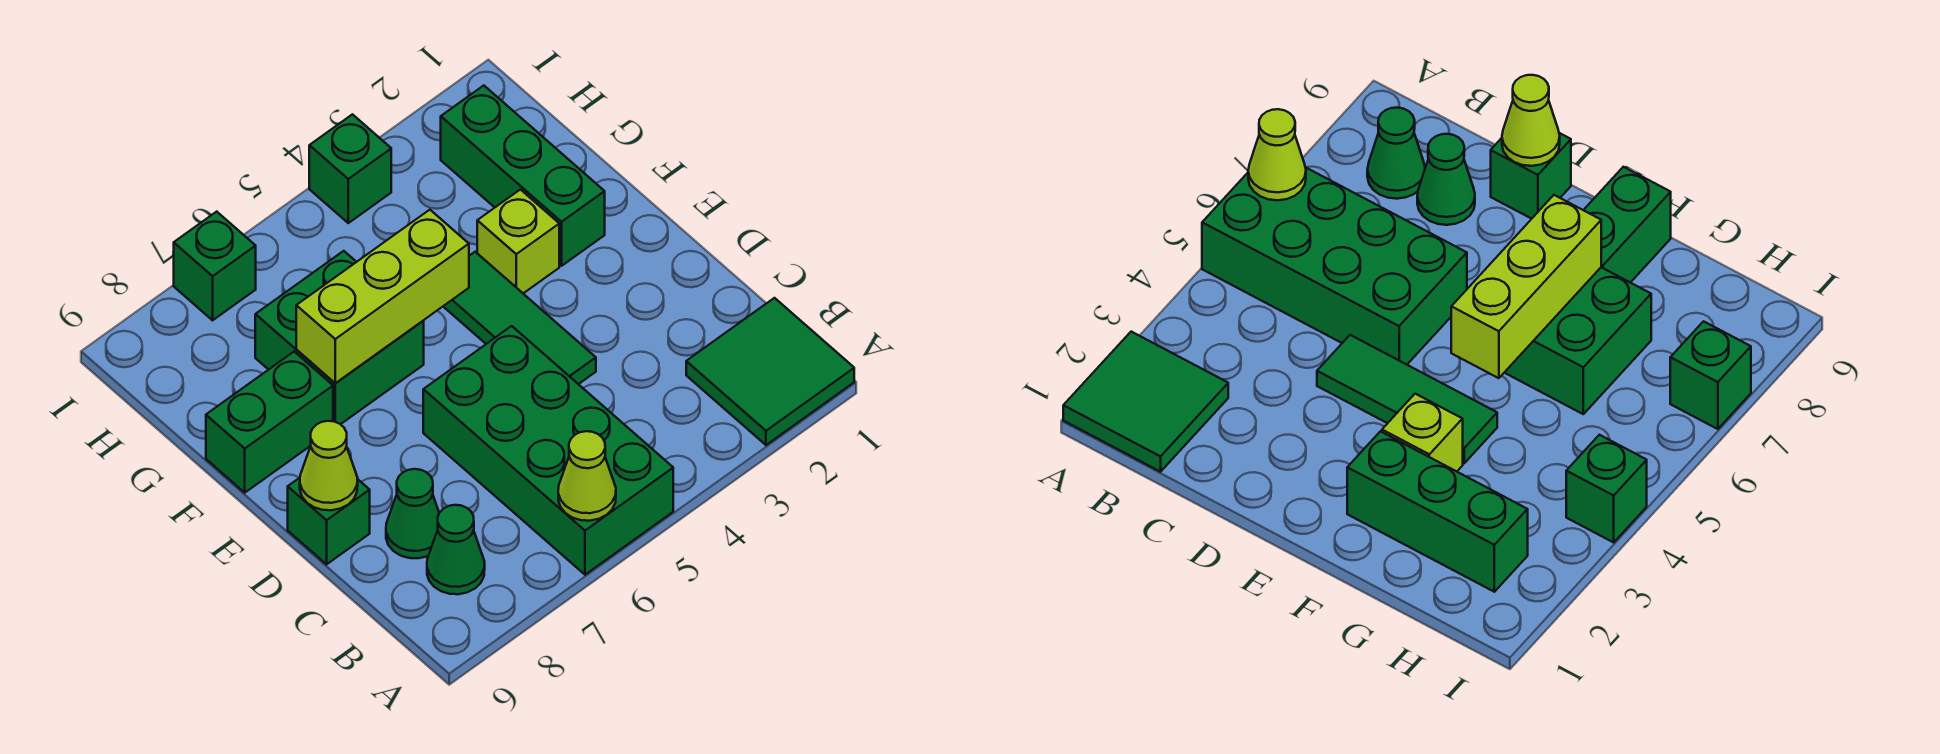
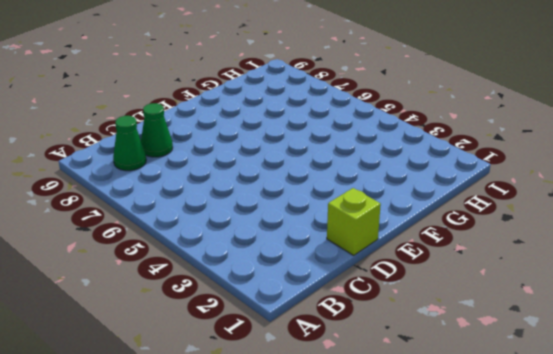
lime 1x1 brick [327,188,381,255] -> lime 1x1 brick moved to [477,190,559,293]
none -> green 2x2 tile [686,298,854,445]
none -> green 2x4 brick [423,326,673,575]
none -> green 1x3 tile [443,252,596,384]

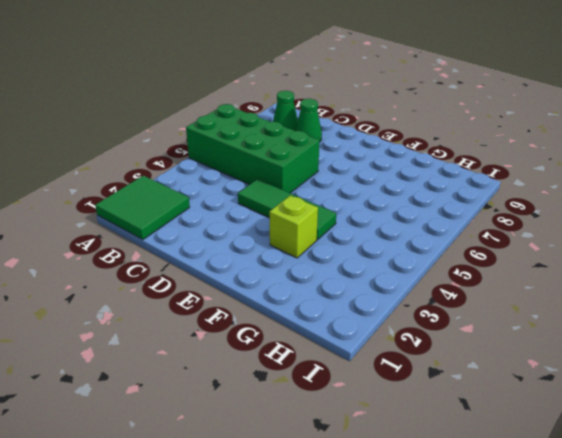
none -> green 1x1 brick [288,478,370,564]
none -> green 1x3 brick [441,86,605,266]
none -> green 2x2 brick [255,251,424,424]

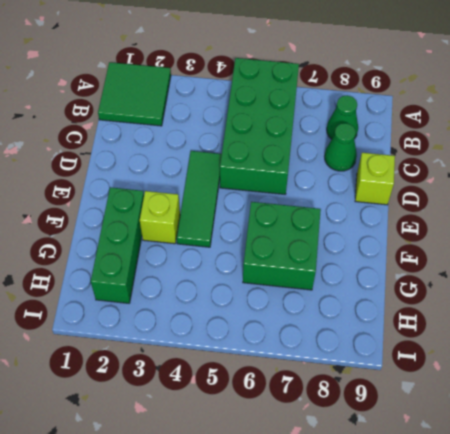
lime 1x1 brick [355,153,395,205] -> green 1x1 brick [288,478,370,564]
none -> green 1x2 brick [206,352,333,493]
none -> green 1x1 brick [309,114,391,223]
none -> green 1x1 brick [174,212,256,320]

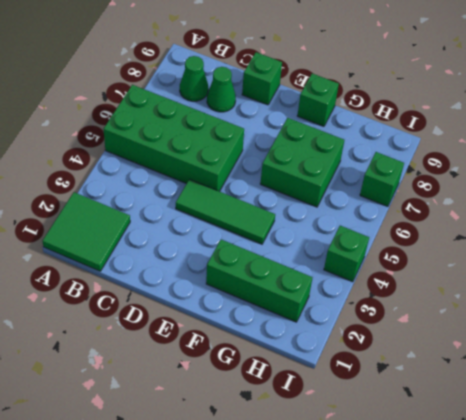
green 1x1 brick [297,73,339,126] -> green 1x2 brick [206,352,333,493]
none -> lime 1x1 brick [477,190,559,293]
none -> lime 1x1 cone [558,431,616,521]
none -> lime 1x1 cone [300,421,358,510]

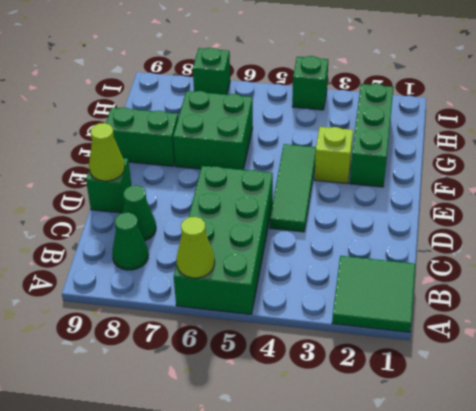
none -> lime 1x3 brick [296,210,469,383]

